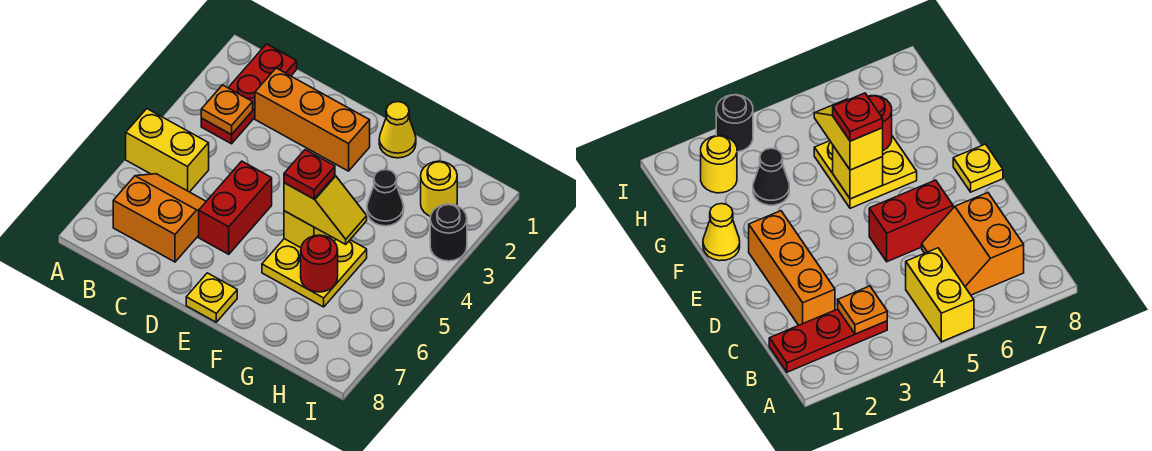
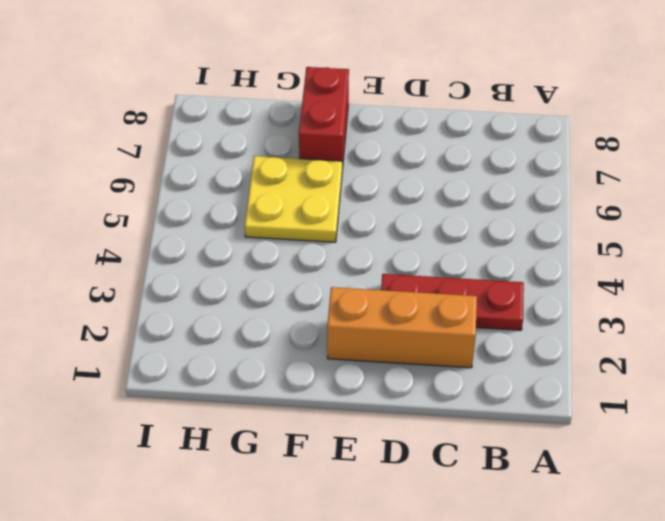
red 1x3 plate [381,274,524,330] -> red 1x3 plate turned to [201,44,297,144]
red 1x2 brick [299,67,349,170] -> red 1x2 brick moved to [199,161,272,254]
none -> yellow 1x2 brick [126,109,209,192]
none -> orange 2x2 slope [113,174,206,262]
none -> yellow 1x1 plate [186,273,237,322]

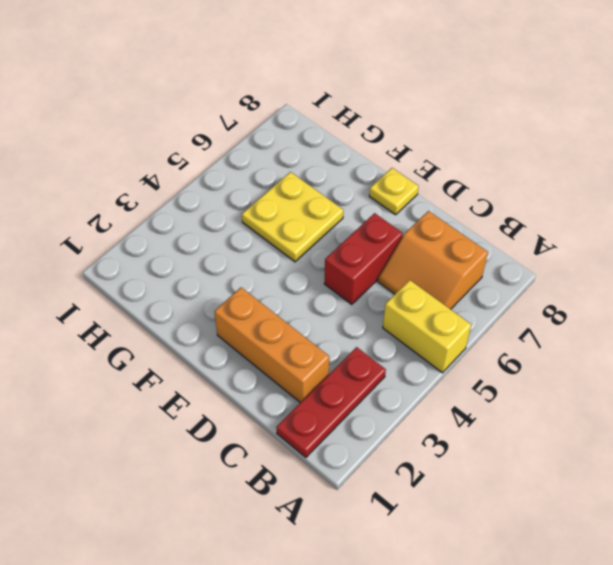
none -> yellow 1x1 cone [379,102,416,158]
none -> black 1x1 cone [367,170,404,226]
none -> yellow 1x1 round brick [421,161,457,216]

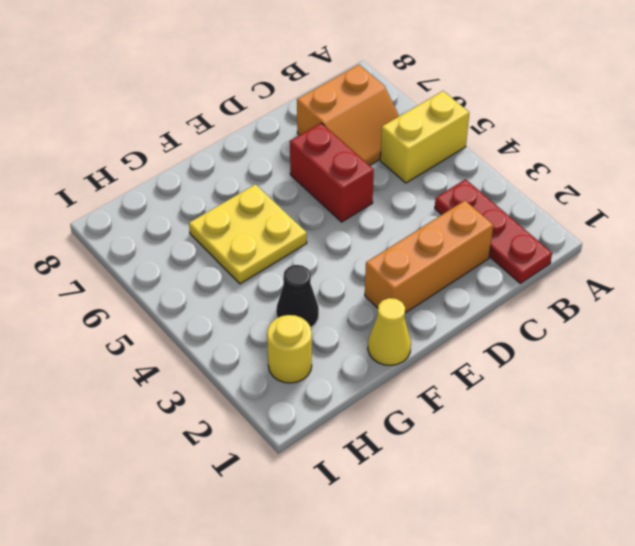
none -> yellow 1x1 plate [186,273,237,322]
none -> black 1x1 round brick [430,204,467,261]
none -> orange 1x1 plate [201,85,253,135]

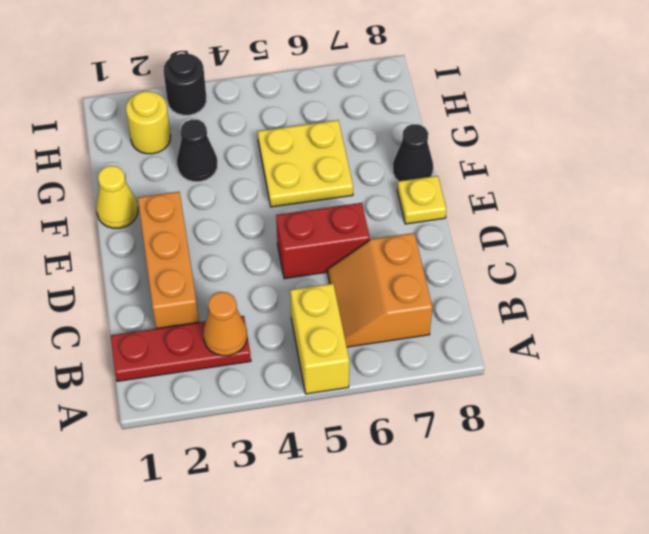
orange 1x1 cone [203,292,247,356] -> orange 1x1 plate [201,85,253,135]
black 1x1 cone [393,124,433,181] -> none
none -> yellow 1x1 brick [284,211,330,248]
none -> red 1x1 round brick [301,235,338,292]
none -> yellow 1x2 slope [284,176,367,244]

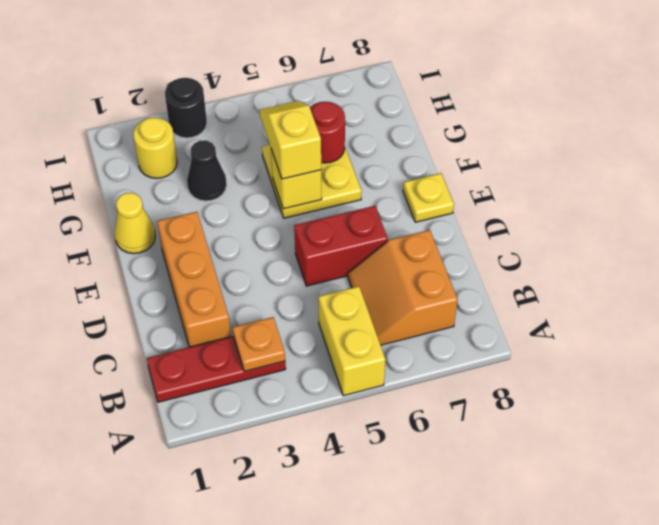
none -> red 1x1 plate [284,150,335,199]

